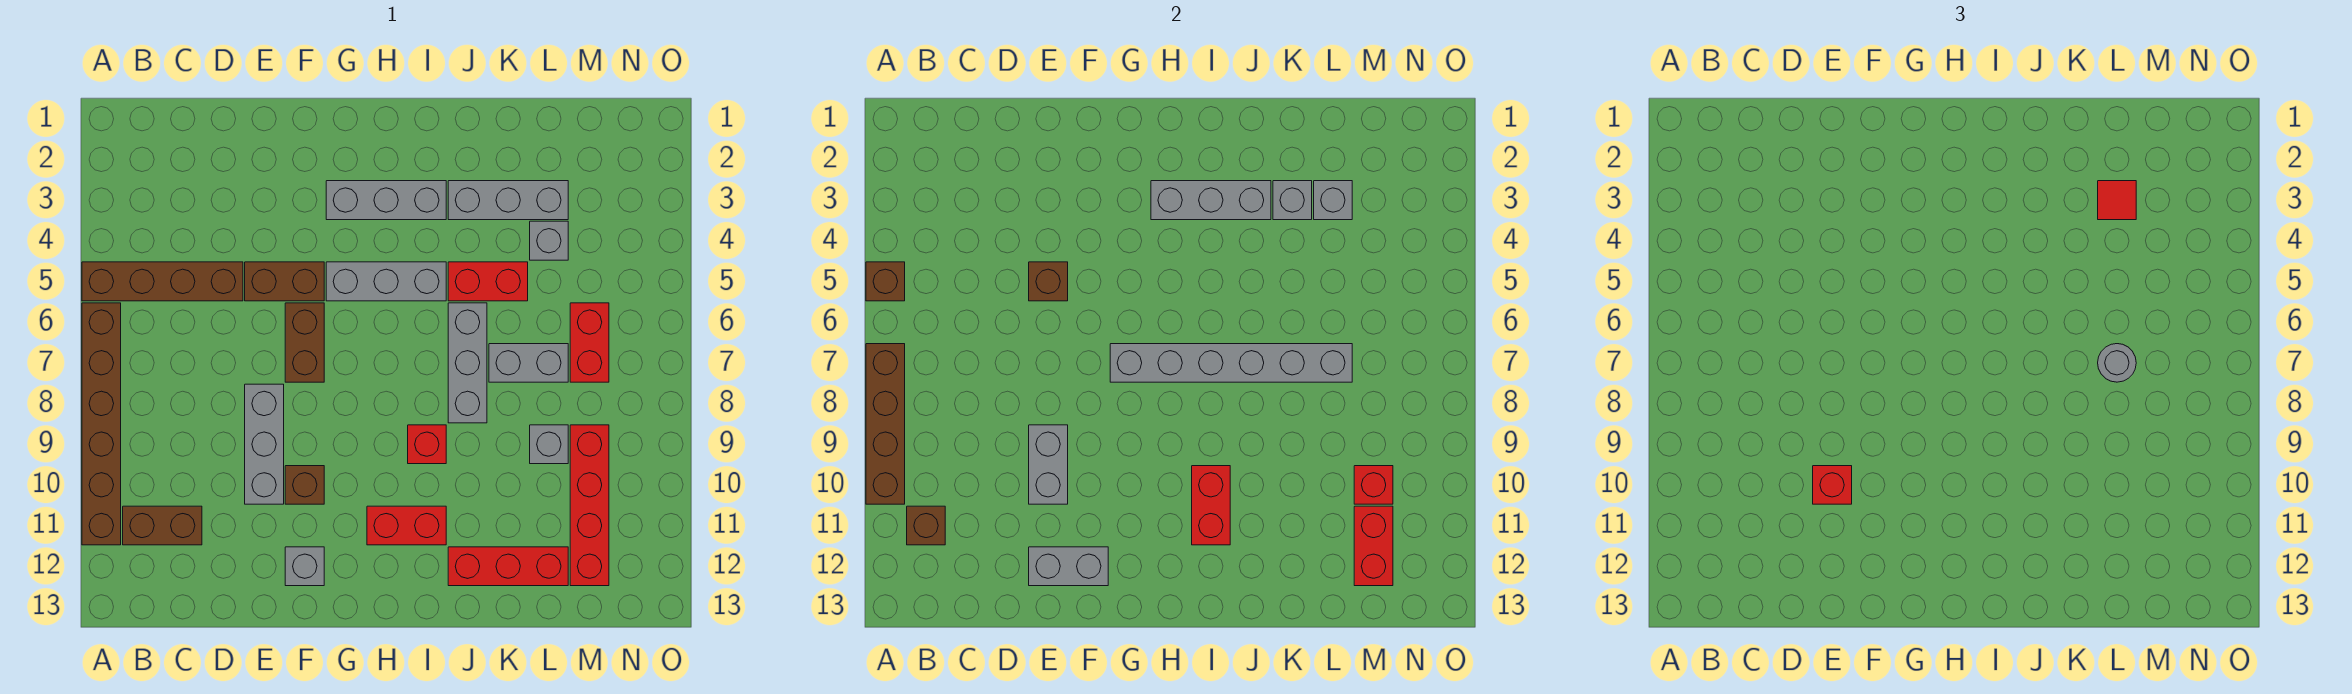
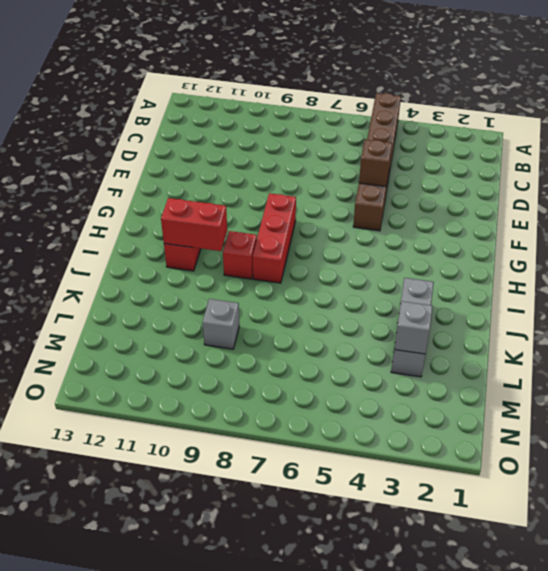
red 1x3 brick [253,193,296,283] -> red 1x3 brick moved to [448,547,568,586]
none -> brown 1x6 brick [82,303,121,545]
none -> brown 1x2 brick [123,506,202,545]
none -> grey 1x3 brick [245,384,284,504]
none -> brown 1x2 brick [285,303,324,382]

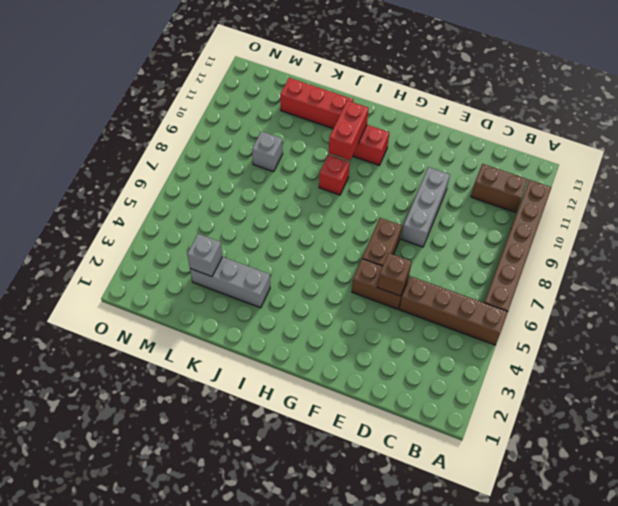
none -> brown 1x1 brick [285,466,324,504]
none -> grey 1x1 brick [285,547,324,586]
none -> grey 1x3 brick [326,181,446,220]
none -> grey 1x3 brick [326,262,446,301]

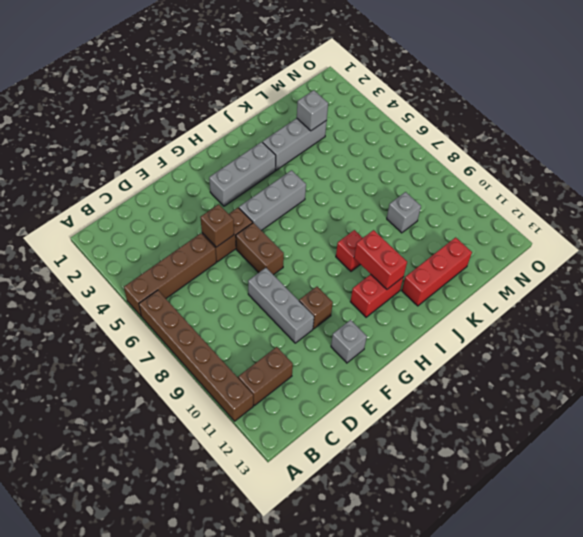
none -> red 1x2 brick [448,262,528,301]
none -> grey 1x3 brick [448,303,487,423]
none -> grey 1x2 brick [489,344,568,382]
none -> grey 1x1 brick [530,221,568,260]

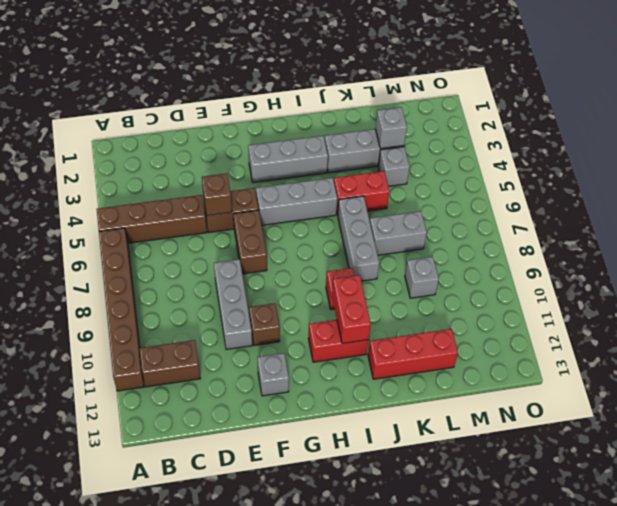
none -> red 1x2 brick [570,303,609,382]
none -> red 1x4 brick [570,425,609,586]
none -> brown 1x1 brick [866,262,905,301]
none -> brown 1x4 brick [866,344,905,504]

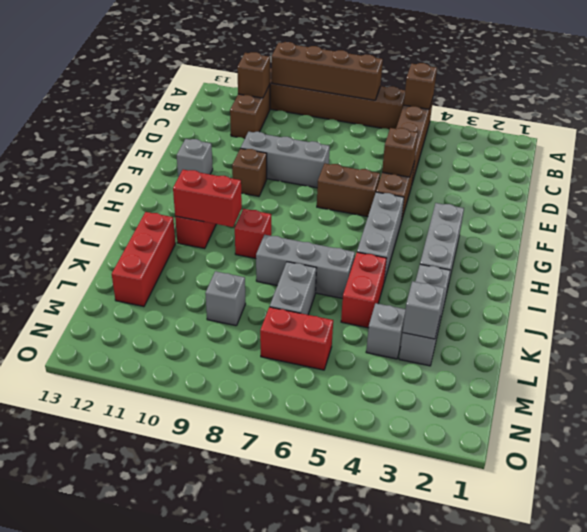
none -> red 1x4 brick [570,425,609,586]
none -> grey 1x2 brick [1029,425,1068,504]
none -> grey 1x2 brick [1029,547,1108,586]
none -> grey 1x6 brick [1110,344,1352,382]

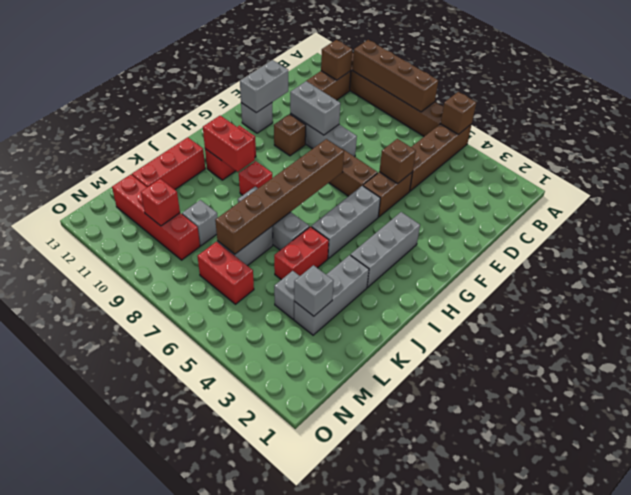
brown 1x6 brick [215,139,344,254] -> grey 1x6 brick [1110,344,1352,382]
none -> grey 1x3 brick [1151,181,1271,220]
none -> grey 1x1 brick [1273,181,1312,220]
none -> red 1x2 brick [1354,506,1393,586]
none -> red 1x1 brick [1813,466,1852,504]

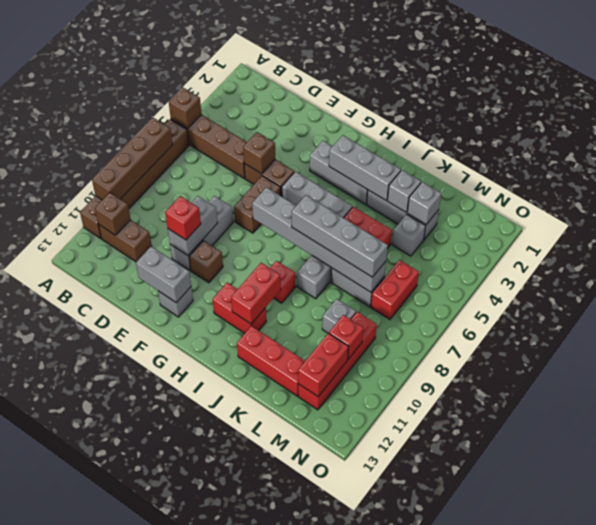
grey 1x4 brick [292,195,388,277] -> grey 1x1 round brick [2098,344,2136,382]
none -> red 1x1 tile [2098,181,2136,220]

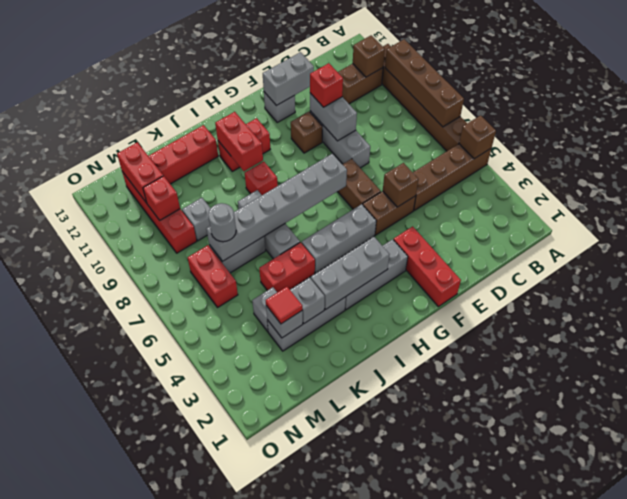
red 1x3 brick [394,226,461,307] -> none

